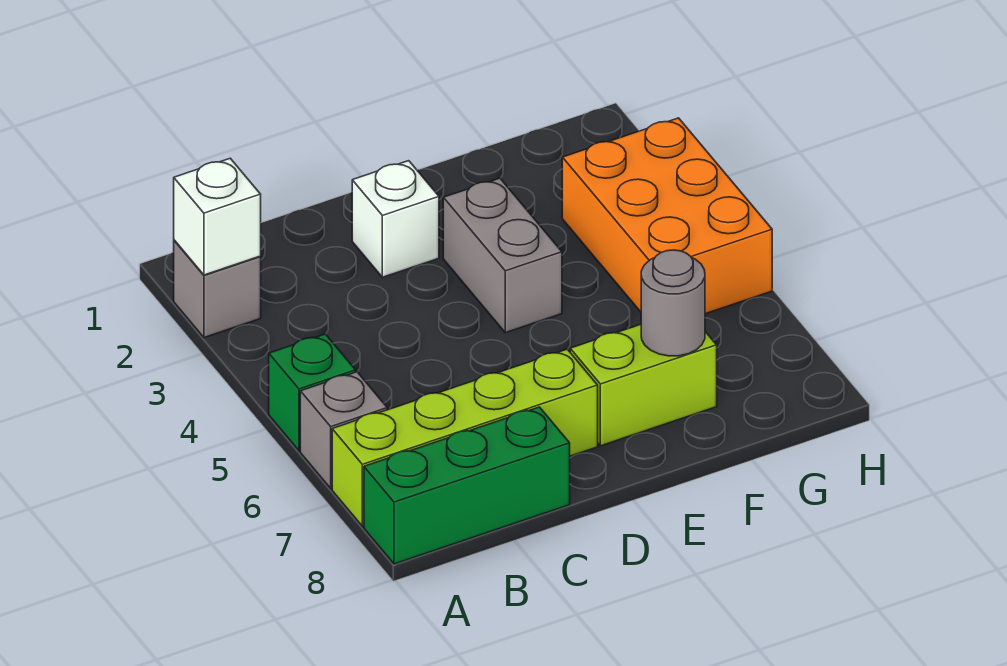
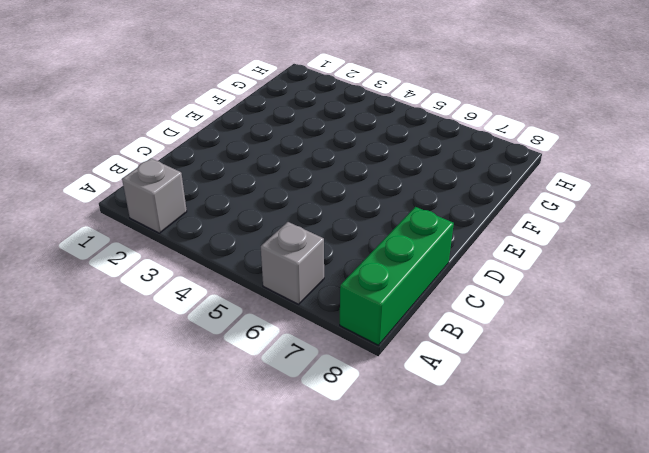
none -> green 1x1 brick [269,334,356,451]
none -> lime 1x4 brick [332,349,598,526]

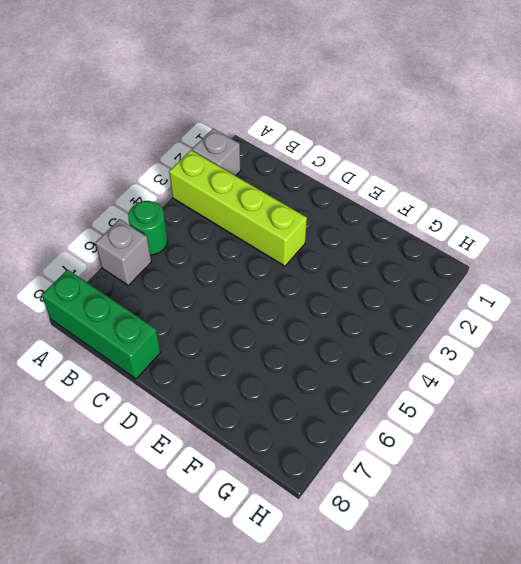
lime 1x4 brick [169,150,307,266] -> lime 1x4 brick moved to [332,349,598,526]
green 1x1 round brick [128,201,168,255] -> green 1x1 brick [269,334,356,451]
none -> white 1x1 brick [352,161,439,277]
none -> grey 1x2 brick [443,178,562,333]

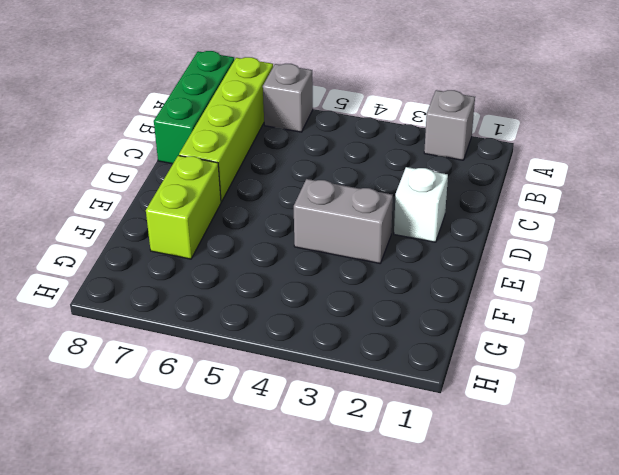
none -> green 1x1 brick [269,334,356,451]
none -> orange 2x3 brick [562,118,772,314]

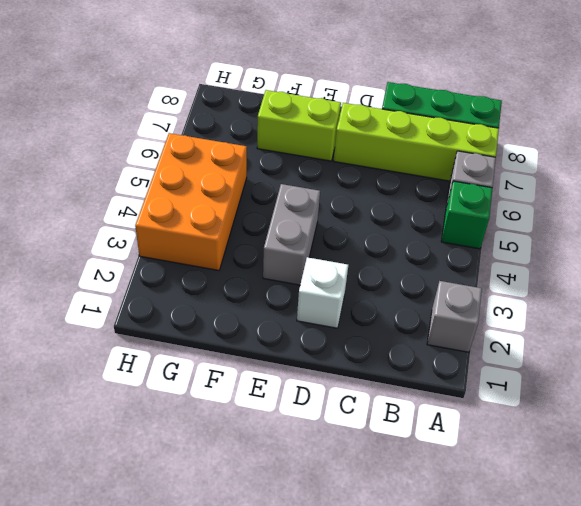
none -> white 1x1 brick [174,158,261,275]
none -> grey 1x1 round brick [641,250,705,356]

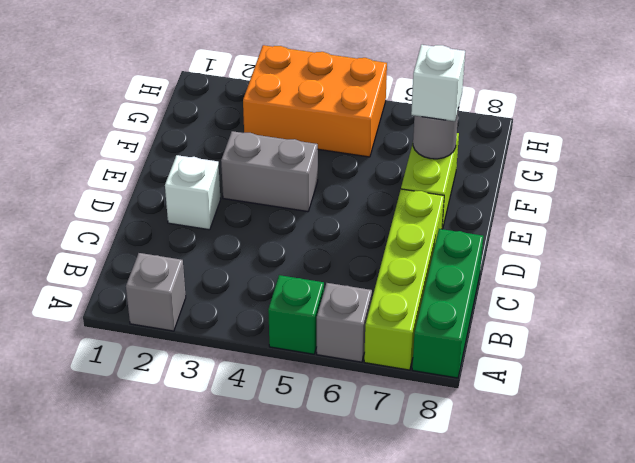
white 1x1 brick [411,45,465,121] -> white 1x1 brick moved to [174,158,261,275]

